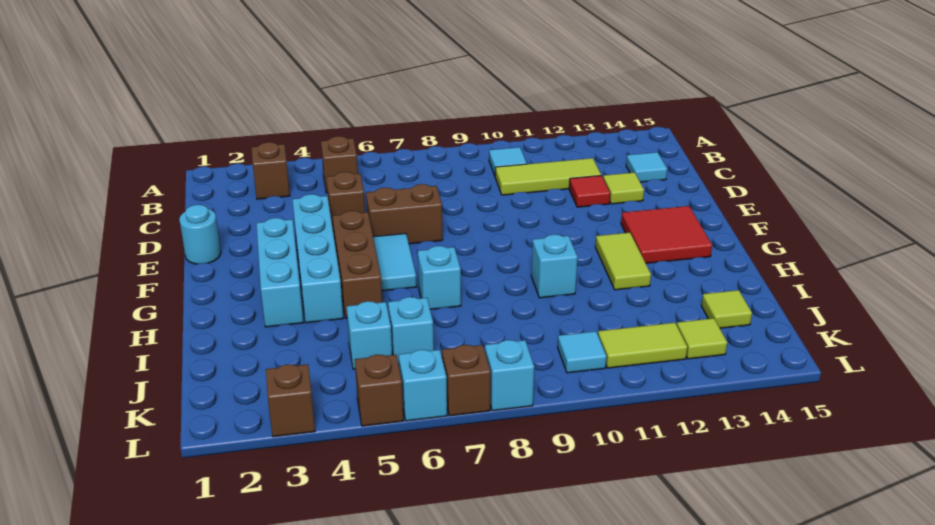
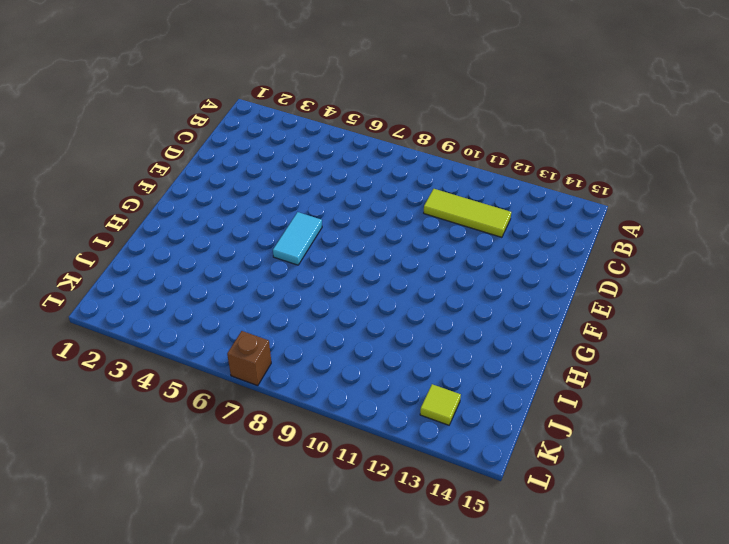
none -> brown 1x1 brick [252,142,290,199]
none -> brown 1x1 brick [321,136,358,193]
none -> cyan 1x1 tile [489,147,527,176]

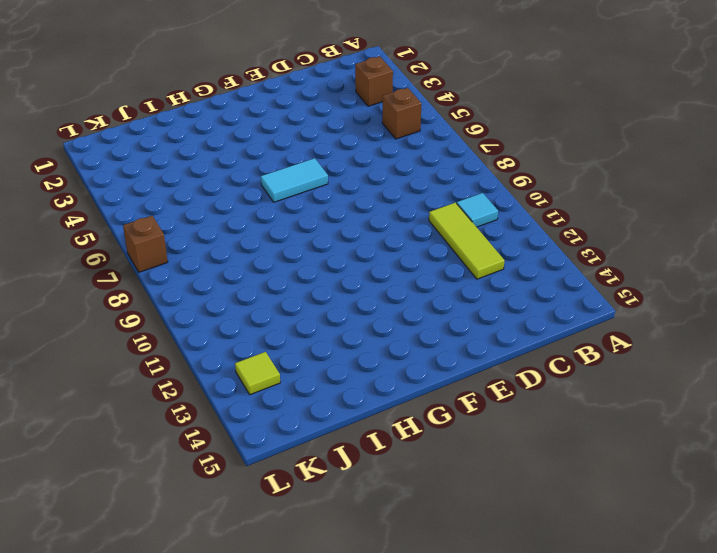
none -> cyan 1x1 tile [626,152,667,182]
none -> brown 1x1 brick [326,172,365,231]
none -> red 1x1 tile [569,176,610,207]

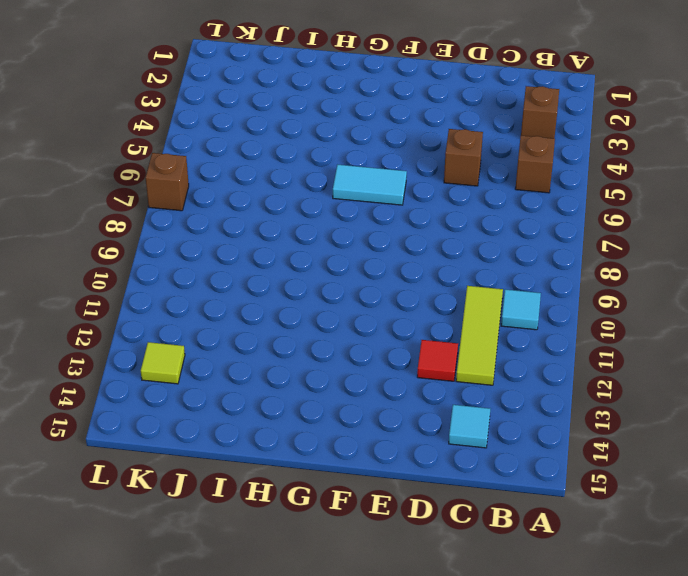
none -> lime 1x1 tile [603,172,644,204]
none -> cyan 1x1 round brick [179,205,221,264]
none -> cyan 1x4 brick [292,194,343,323]

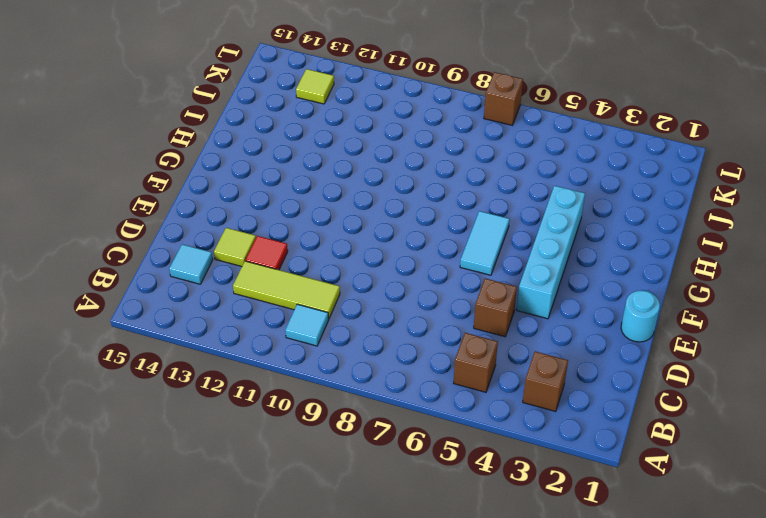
none -> brown 1x2 brick [366,184,443,244]
none -> cyan 1x3 brick [256,218,303,327]
none -> brown 1x3 brick [333,211,382,318]

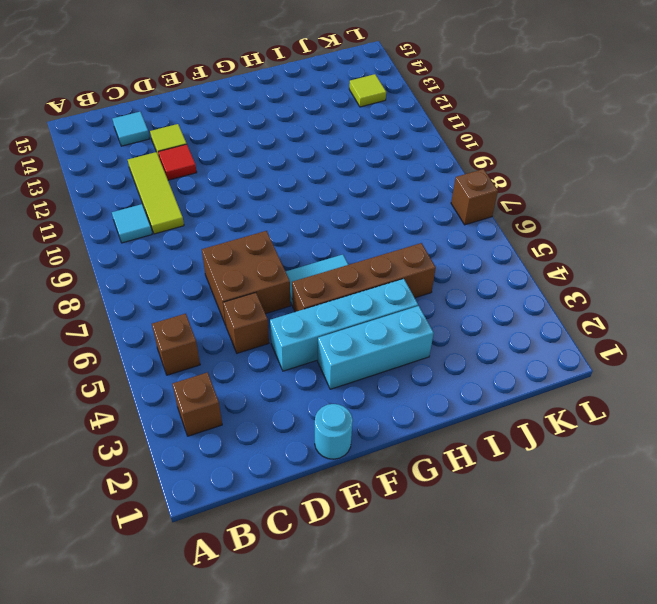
brown 2x2 brick [202,231,291,325] -> brown 1x2 brick [366,184,443,244]
brown 1x4 brick [292,243,436,312] -> brown 1x3 brick [333,211,382,318]
none -> red 2x2 tile [621,206,712,263]
none -> lime 1x2 tile [595,233,651,290]
none -> cyan 1x1 brick [418,246,461,309]

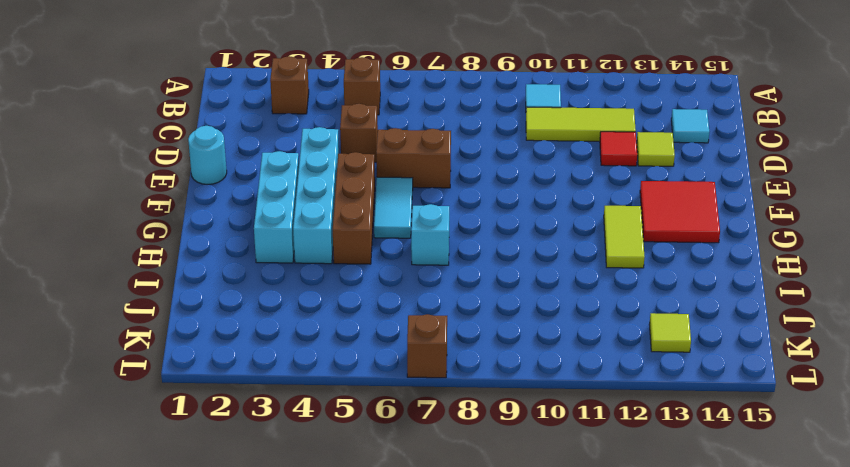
none -> cyan 1x1 brick [531,235,578,298]
none -> cyan 1x1 brick [347,301,392,369]
none -> cyan 1x1 brick [388,297,434,364]

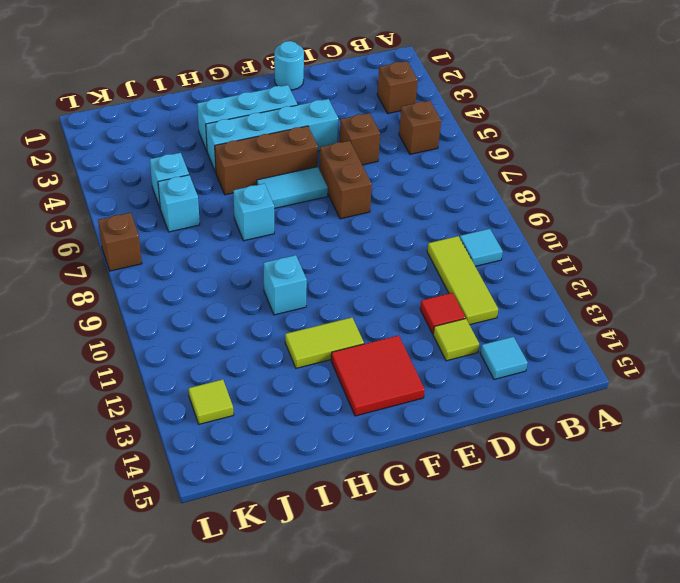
none -> lime 1x1 tile [701,290,752,328]
none -> cyan 1x1 tile [558,331,607,373]
none -> lime 1x2 tile [598,323,687,368]

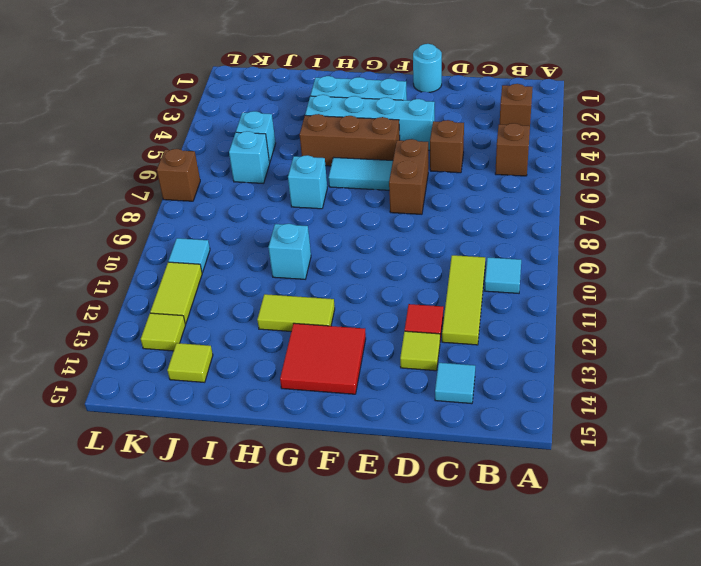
none -> brown 1x1 brick [266,364,315,437]
none -> brown 1x1 brick [355,355,403,426]
none -> cyan 1x1 brick [399,350,447,421]

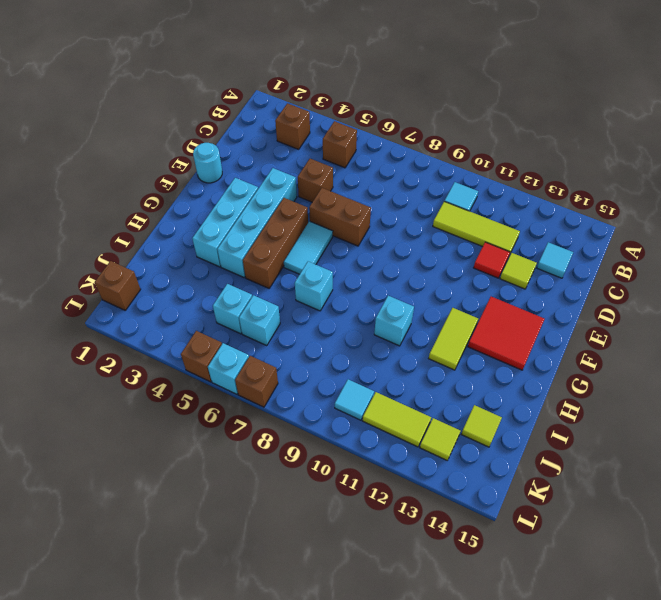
brown 1x1 brick [95,261,141,310] -> brown 1x1 brick moved to [266,364,315,437]
none -> cyan 1x1 brick [485,340,534,411]

